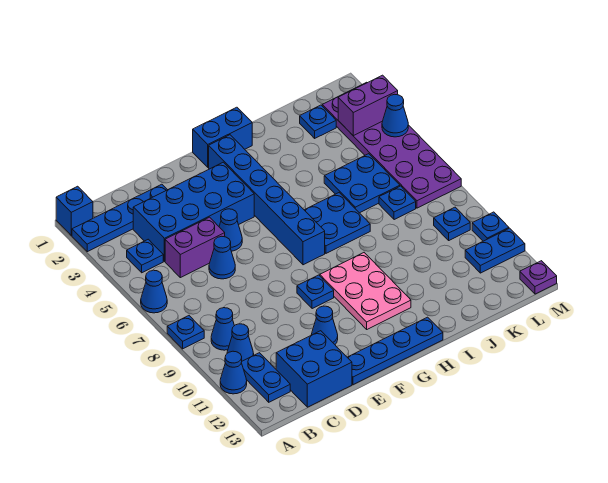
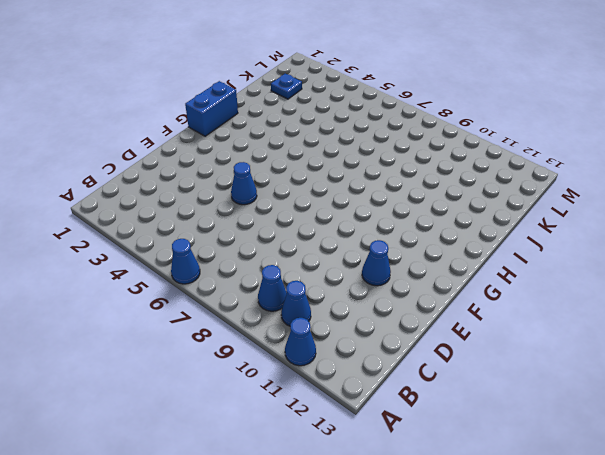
none -> blue 1x1 brick [56,186,93,235]
none -> blue 1x4 plate [72,184,167,252]
none -> blue 1x1 plate [167,316,204,349]
none -> blue 1x1 plate [127,239,163,273]

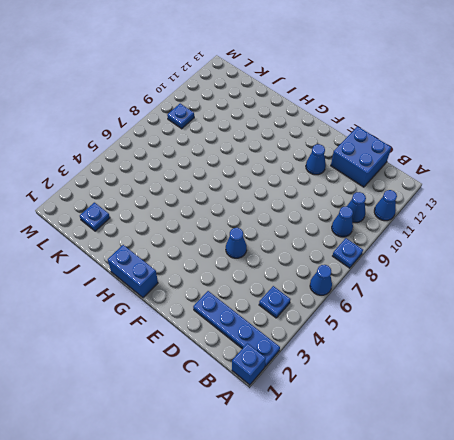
none -> blue 1x2 plate [241,353,290,402]
none -> blue 2x4 brick [133,162,254,261]
none -> purple 1x2 brick [165,217,225,278]
none -> blue 1x1 cone [209,236,235,279]

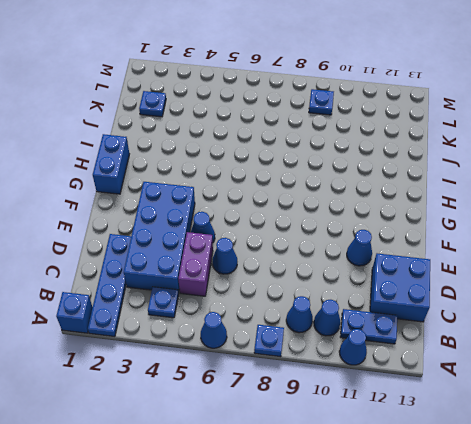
none -> blue 1x4 plate [347,317,443,385]
none -> blue 1x1 plate [297,275,334,309]
none -> blue 1x6 brick [209,135,325,265]
none -> pink 2x3 plate [320,253,411,329]

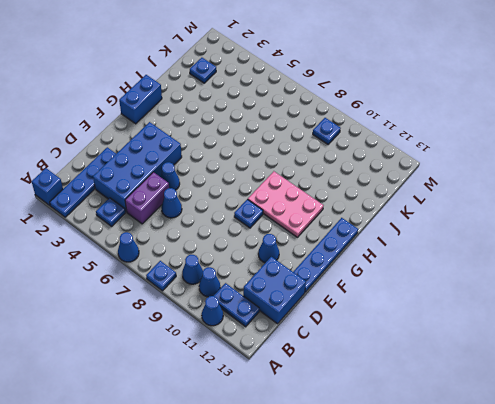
none -> blue 1x6 brick [209,135,325,265]
none -> blue 2x2 plate [305,193,370,253]
none -> blue 2x2 plate [324,154,400,213]
none -> blue 1x1 plate [379,186,416,220]

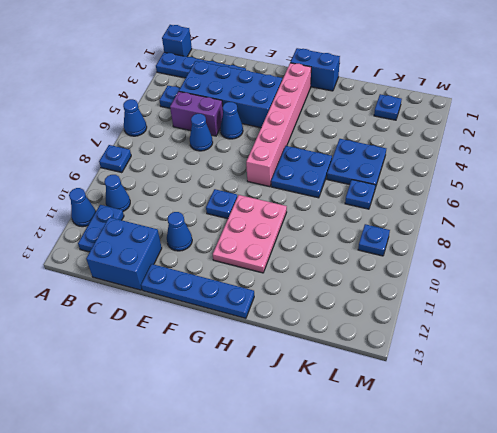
pink 1x6 brick [246,63,311,187] -> blue 1x6 brick [209,135,325,265]
none -> blue 1x1 cone [211,308,234,350]
none -> purple 2x6 plate [322,82,461,208]
none -> blue 1x2 plate [465,228,525,273]
none -> blue 1x1 plate [472,212,509,241]

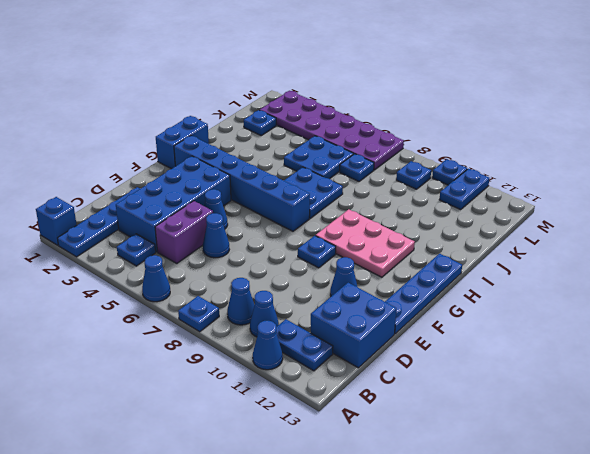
none -> purple 1x1 plate [520,261,557,294]
none -> purple 1x2 brick [338,75,398,136]
none -> blue 1x1 cone [382,94,408,137]

